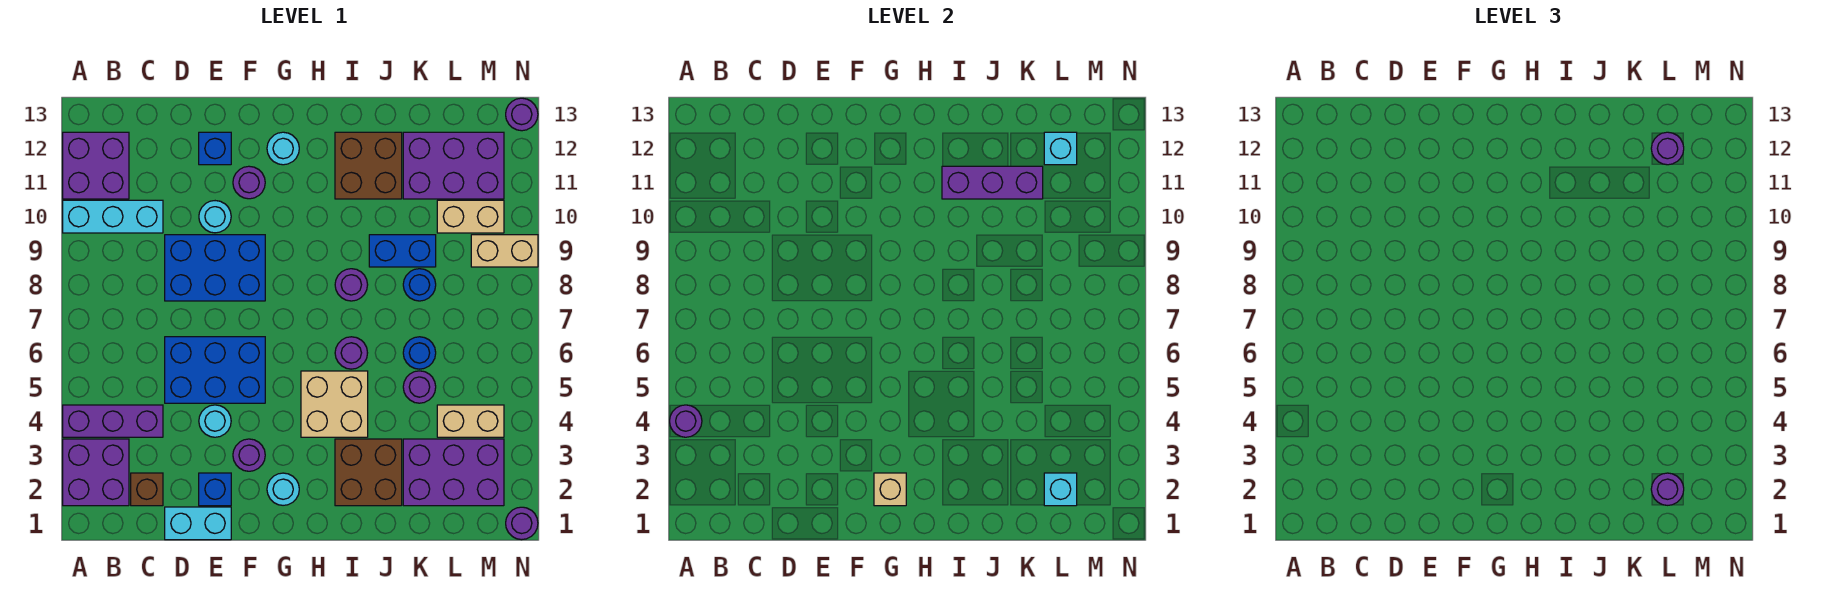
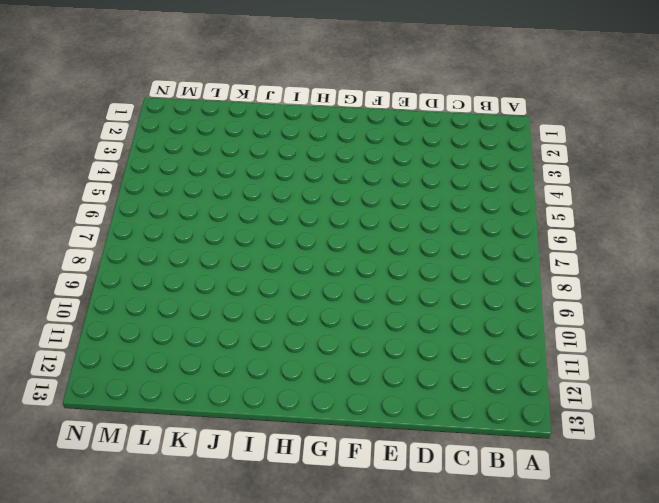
none -> purple 2x2 brick [63,439,129,506]
none -> purple 1x3 brick [63,405,163,437]
none -> cyan 1x3 brick [63,200,163,233]
none -> purple 2x2 brick [63,132,129,199]

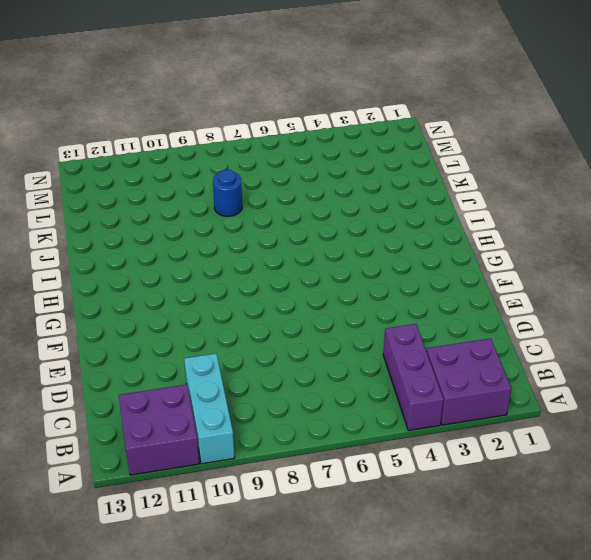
none -> brown 1x1 brick [131,473,163,506]
none -> cyan 1x2 brick [165,507,231,540]
none -> blue 2x3 brick [165,337,265,403]
none -> blue 2x3 brick [165,235,265,301]

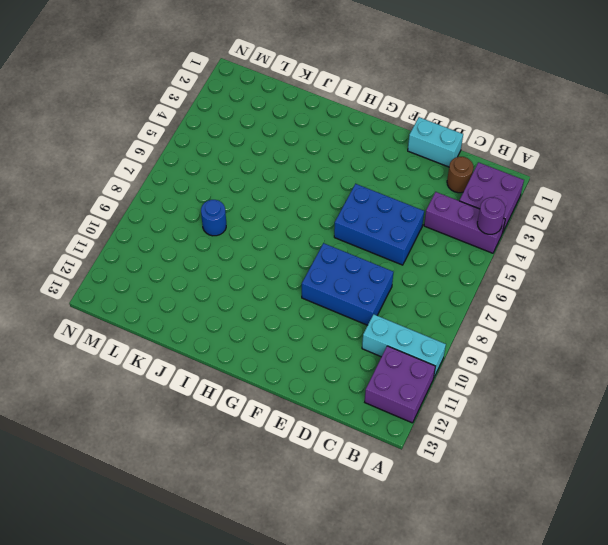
brown 1x1 round brick [447,157,473,193] -> brown 1x1 brick [131,473,163,506]
none -> blue 1x1 brick [199,473,231,506]
none -> cyan 1x1 round brick [199,405,231,437]
none -> cyan 1x1 round brick [199,201,231,233]
none -> blue 1x1 brick [199,132,231,165]

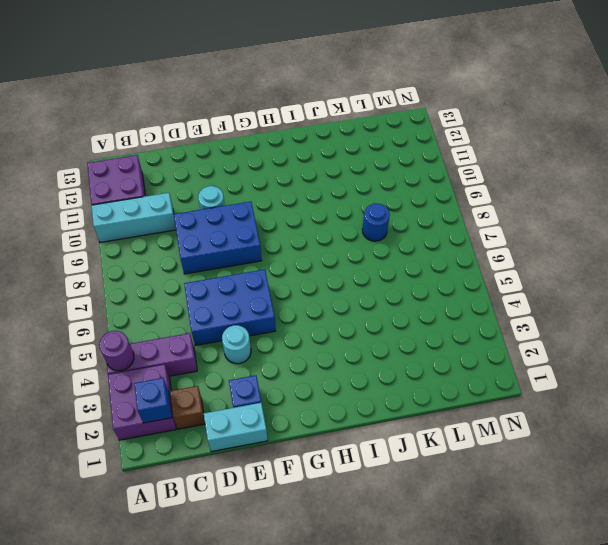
blue 1x1 brick [134,378,172,423] -> blue 1x1 brick moved to [199,132,231,165]
none -> purple 1x1 round brick [233,439,265,471]
none -> purple 1x1 round brick [233,166,265,199]
none -> cyan 1x1 round brick [267,473,299,505]
none -> cyan 1x1 round brick [267,132,299,165]

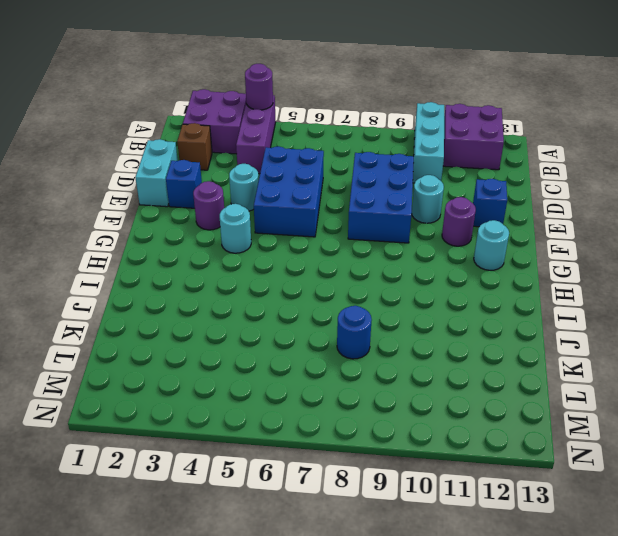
cyan 1x1 round brick [220,204,251,253] -> cyan 1x1 round brick moved to [267,473,299,505]
none -> tan 2x2 brick [301,371,368,437]
none -> brown 2x2 brick [335,439,402,506]
none -> purple 1x1 round brick [335,337,367,369]
none -> purple 1x1 round brick [335,269,368,301]

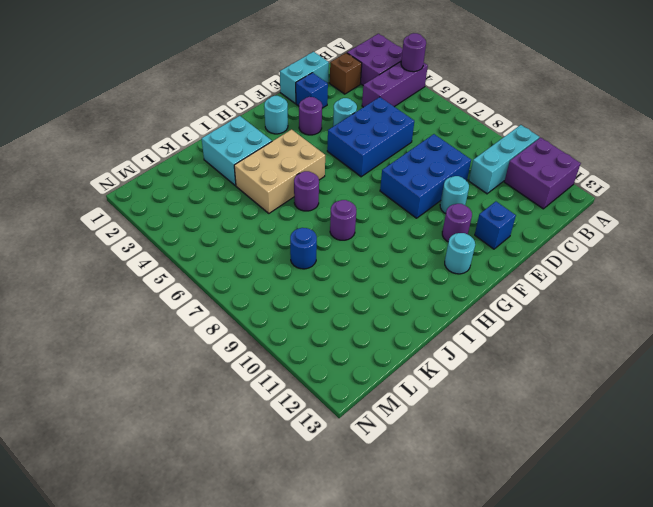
tan 2x3 brick [234,130,325,213] -> tan 2x2 brick [301,371,368,437]
cyan 2x2 brick [202,116,272,185] -> brown 2x2 brick [335,439,402,506]
none -> brown 2x2 brick [335,132,402,199]
none -> blue 1x2 brick [369,235,436,267]
none -> purple 2x3 brick [403,439,504,506]
none -> purple 1x1 round brick [403,371,436,403]

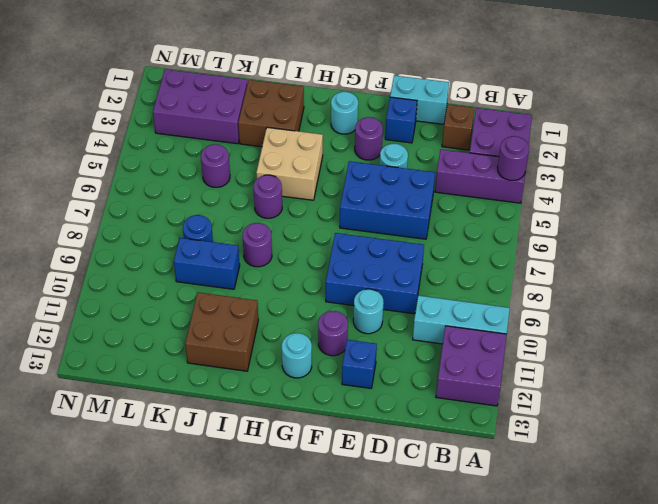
none -> blue 1x1 round brick [403,337,436,369]
none -> purple 2x3 brick [403,132,504,199]
none -> tan 1x2 brick [437,405,504,437]
none -> tan 1x2 brick [437,200,504,233]

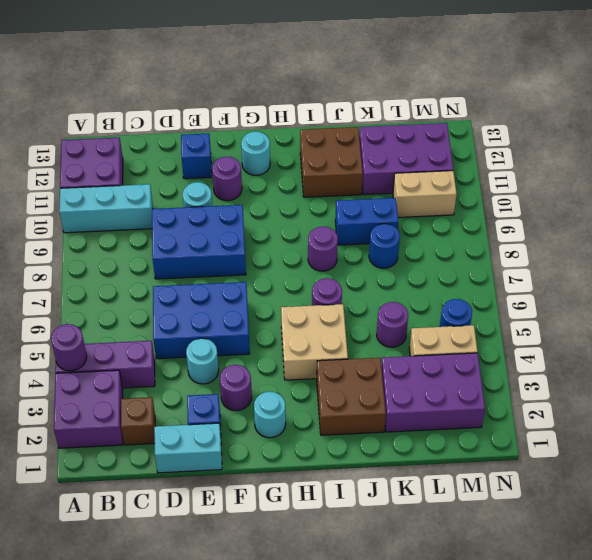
blue 1x1 round brick [440,299,472,327] -> blue 1x1 round brick moved to [403,337,436,369]
none -> tan 1x2 brick [471,235,538,267]
none -> purple 1x1 round brick [506,507,538,540]
none -> purple 1x1 round brick [506,98,538,131]
none -> tan 1x1 brick [874,473,906,506]

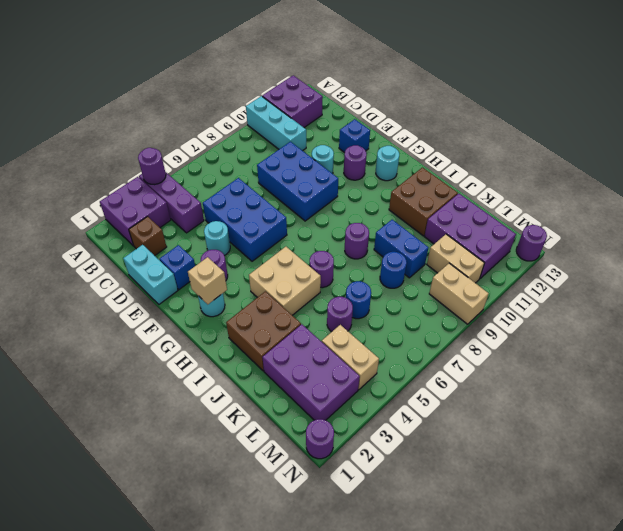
none -> purple 1x3 brick [942,166,1043,199]
none -> cyan 1x1 brick [1044,473,1077,506]
none -> cyan 1x1 brick [1044,132,1077,165]
none -> purple 1x1 round brick [1651,473,1684,505]

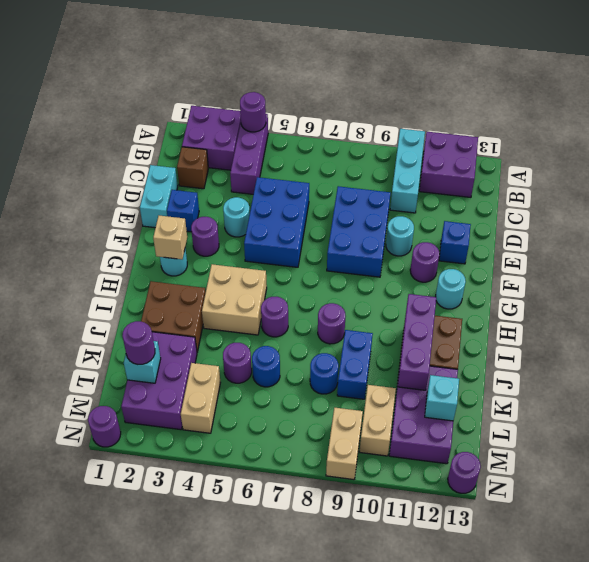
none -> purple 1x1 round brick [1651,132,1684,165]

